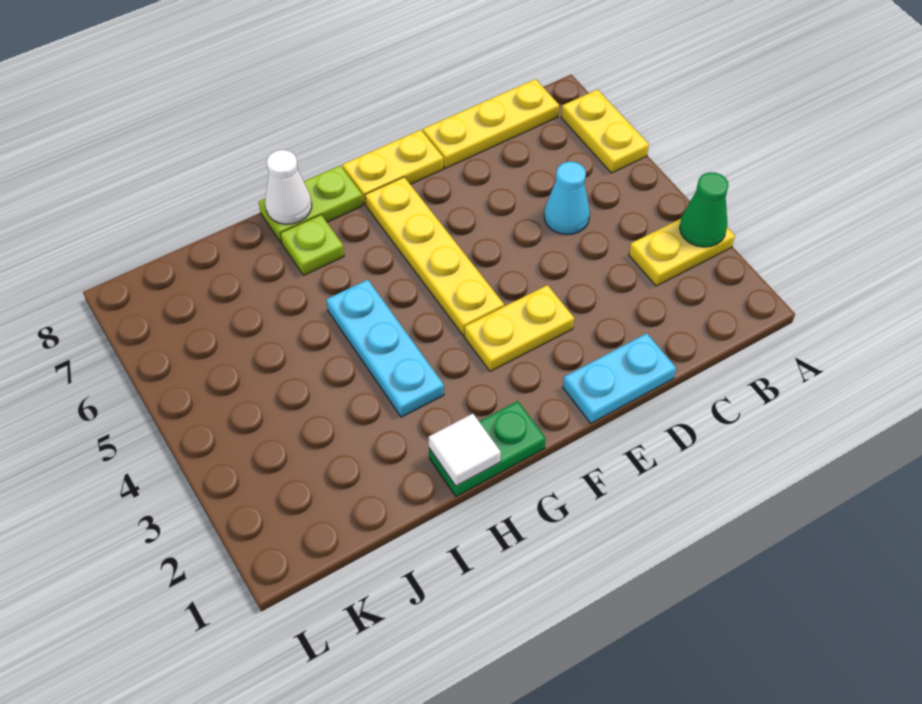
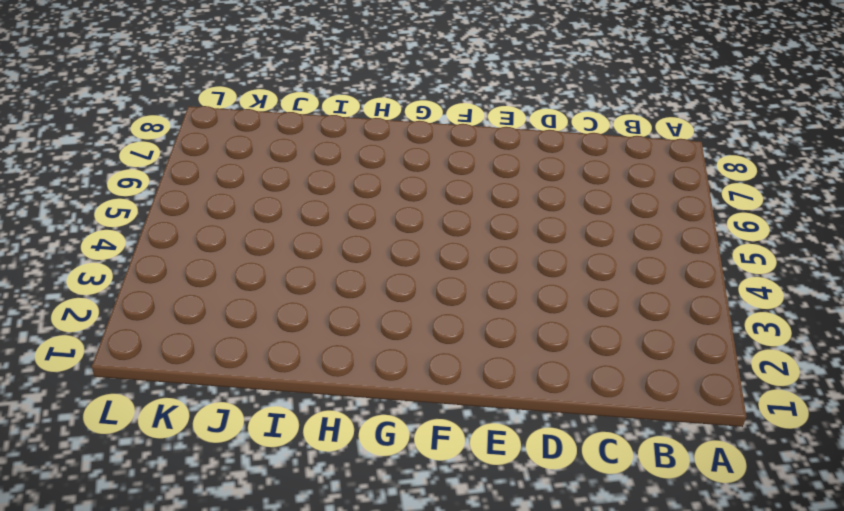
none -> yellow 1x2 plate [629,219,735,286]
none -> yellow 1x2 plate [561,89,649,173]
none -> yellow 1x3 plate [423,79,559,168]

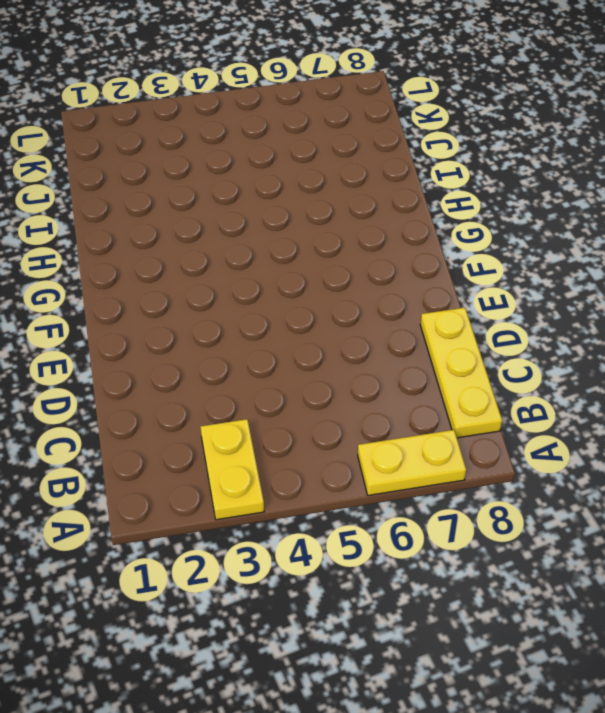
none -> cyan 1x1 cone [544,161,590,235]
none -> cyan 1x2 plate [563,333,676,423]
none -> yellow 1x2 plate [464,285,574,371]

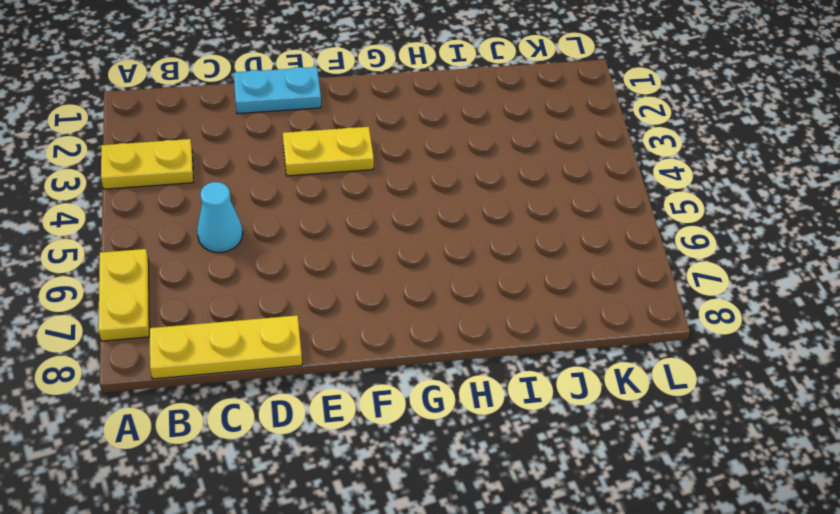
none -> yellow 1x2 plate [342,130,443,205]
none -> yellow 1x4 plate [365,177,504,336]
none -> green 1x2 plate [429,401,546,496]

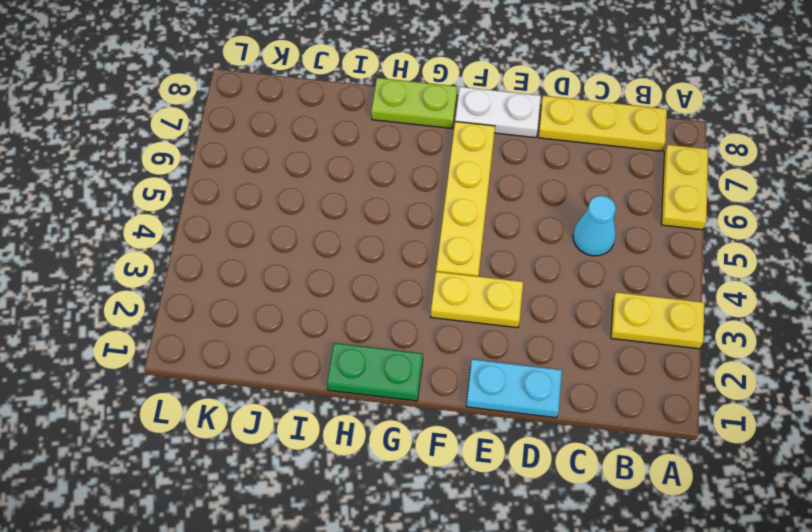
white 1x2 plate [455,87,541,138] -> yellow 1x2 plate [342,130,443,205]
none -> cyan 1x3 plate [326,280,444,417]
none -> lime 1x1 plate [280,215,344,275]
none -> green 1x1 cone [680,172,729,247]

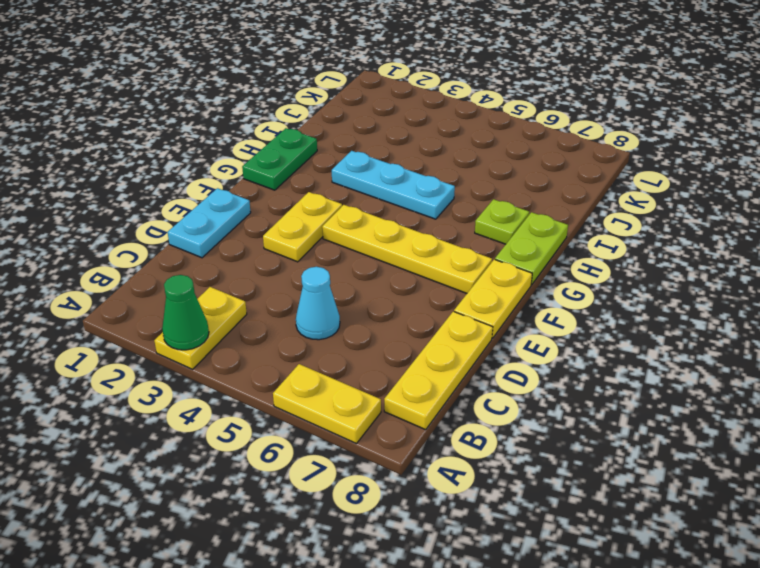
none -> white 1x1 tile [428,414,501,486]
none -> white 1x1 cone [265,150,312,224]

